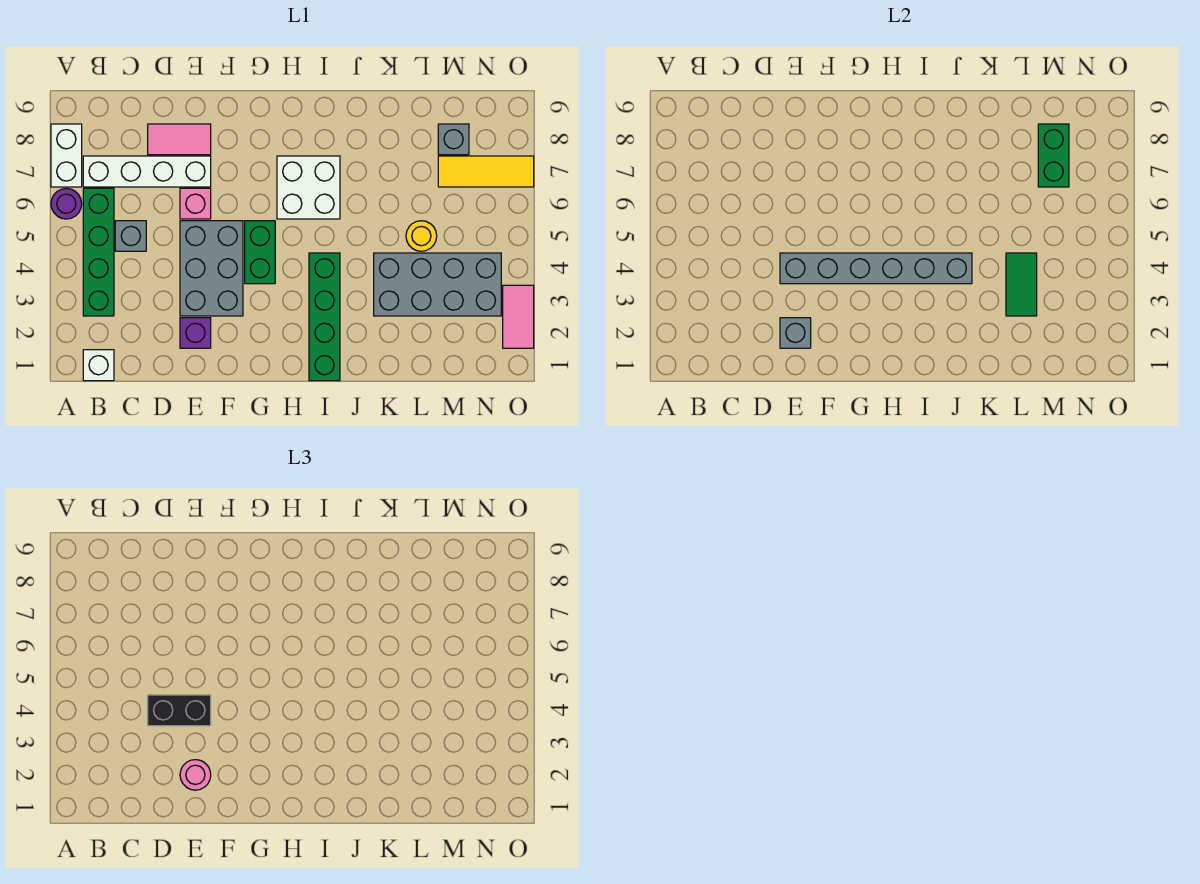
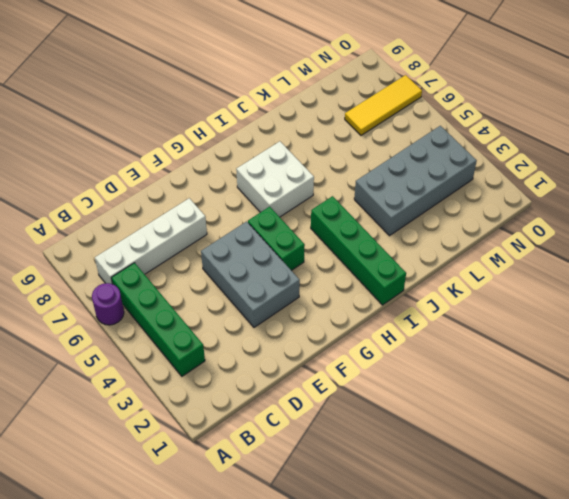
none -> white 1x2 brick [51,124,82,187]
none -> white 1x1 brick [83,350,114,381]
none -> grey 1x1 brick [115,221,146,251]

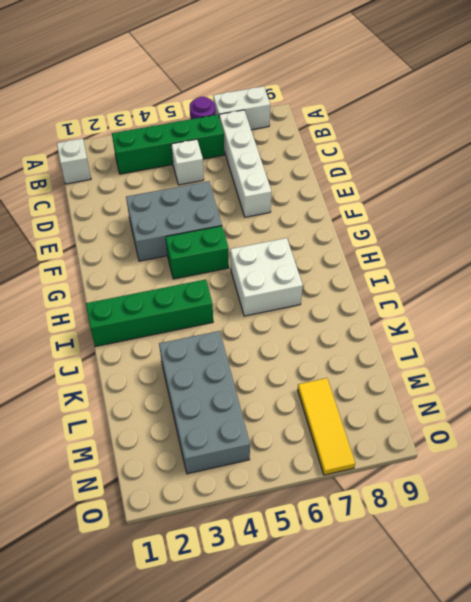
white 1x1 brick [171,139,204,185] -> grey 1x1 brick [115,221,146,251]
none -> pink 1x2 tile [148,124,211,155]
none -> purple 1x1 brick [180,318,211,348]
none -> pink 1x1 brick [180,188,211,219]

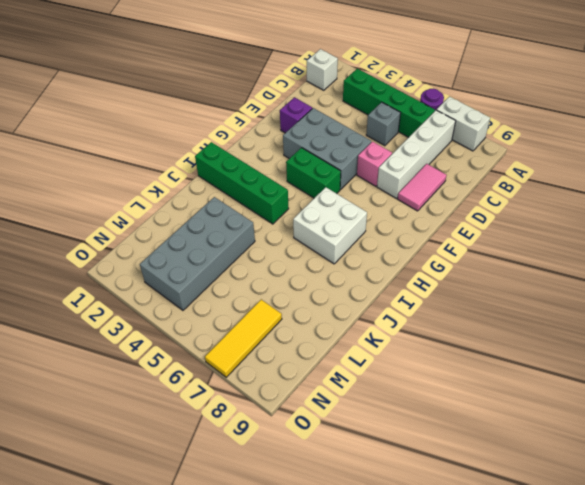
none -> yellow 1x1 round brick [406,221,437,251]
none -> grey 1x1 brick [438,124,469,155]
none -> pink 1x2 tile [503,285,534,348]

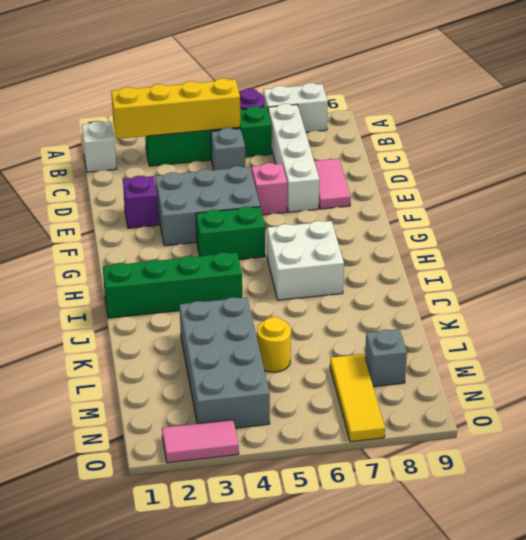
yellow 1x4 brick [111,78,240,139] -> none
none -> grey 1x1 brick [780,318,811,348]
none -> grey 1x6 brick [780,253,972,284]
none -> green 1x2 tile [1006,253,1037,316]

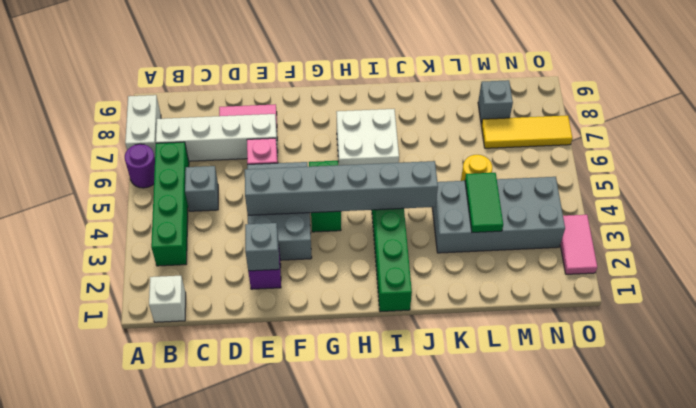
none -> green 1x2 brick [1038,124,1069,187]
none -> black 1x2 brick [148,695,211,726]
none -> pink 1x1 round brick [180,760,211,790]

